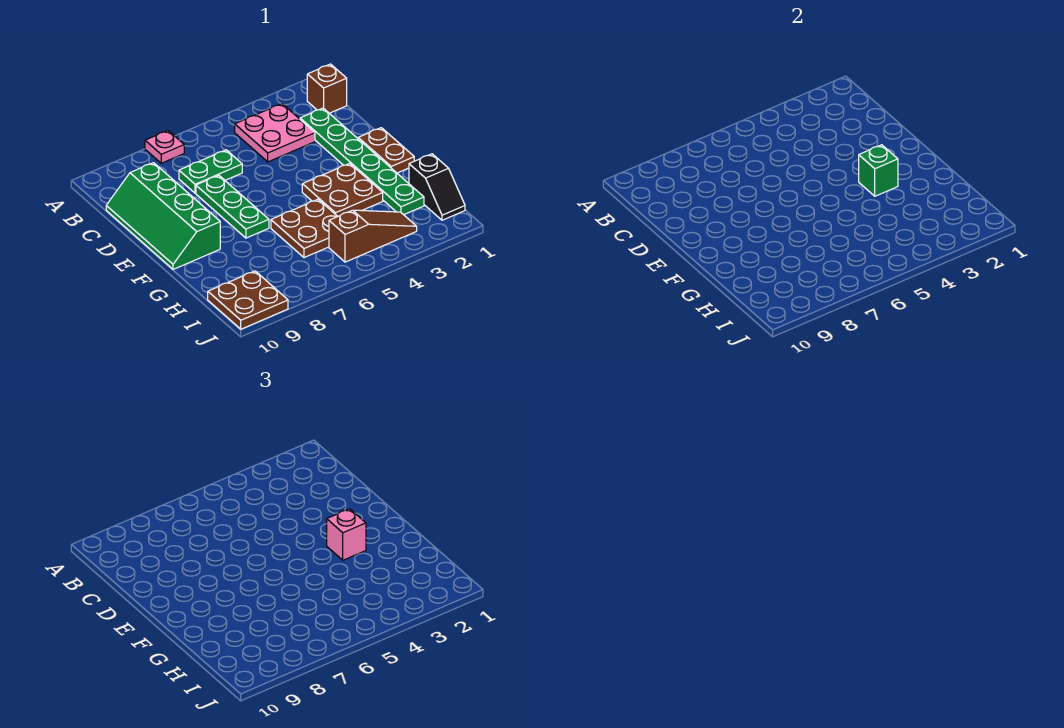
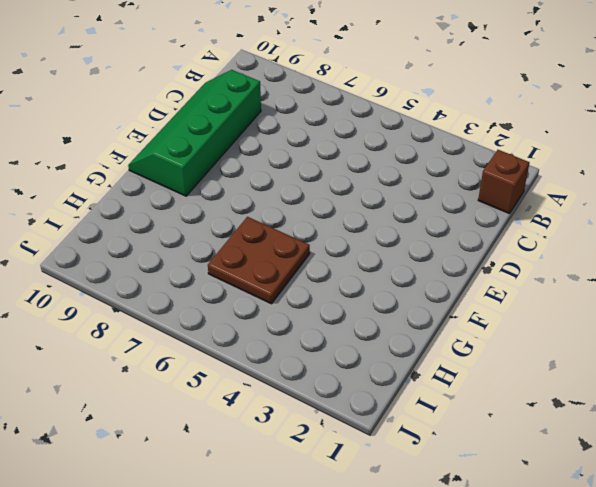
none -> pink 1x1 plate [145,131,184,163]
none -> pink 2x2 plate [235,104,315,162]
none -> green 1x6 plate [300,108,424,215]

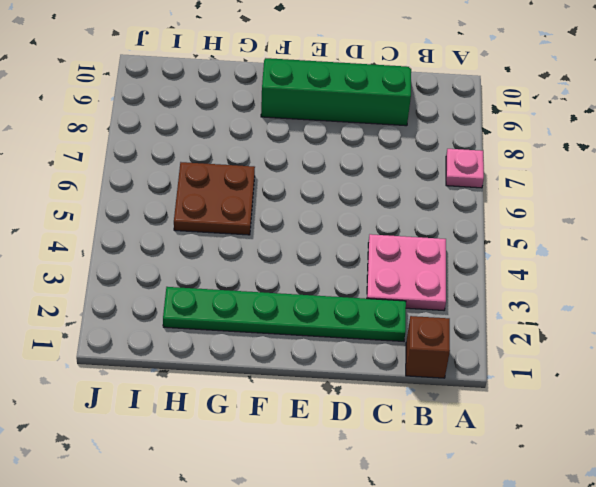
none -> green 1x2 plate [179,150,242,193]
none -> green 1x3 plate [196,175,269,238]
none -> brown 1x2 plate [358,128,414,173]

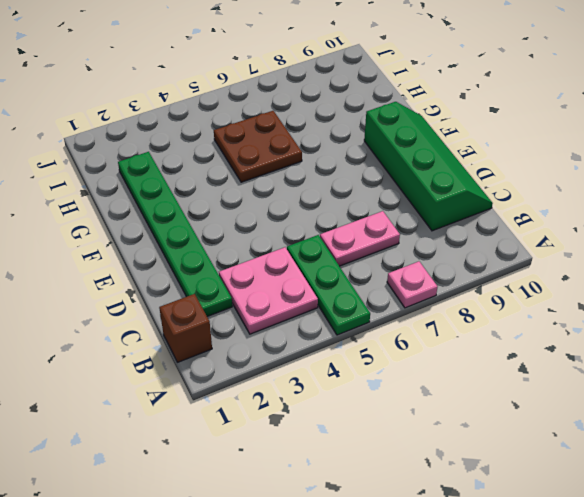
green 1x3 plate [287,235,370,335] -> green 1x3 plate moved to [196,175,269,238]
pink 1x2 plate [320,211,400,266] -> green 1x2 plate [179,150,242,193]
none -> brown 1x2 plate [358,128,414,173]
none -> brown 2x2 plate [302,163,383,216]
none -> black 1x2 slope [409,154,465,220]

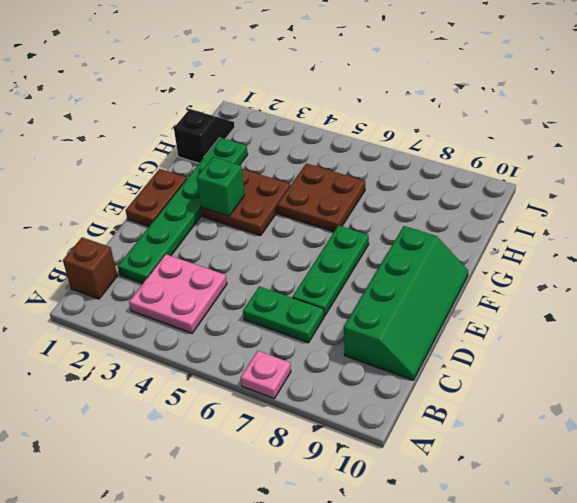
none -> brown 1x3 slope [329,210,417,262]
none -> brown 2x2 plate [208,271,288,329]
none -> pink 1x1 brick [327,509,366,560]

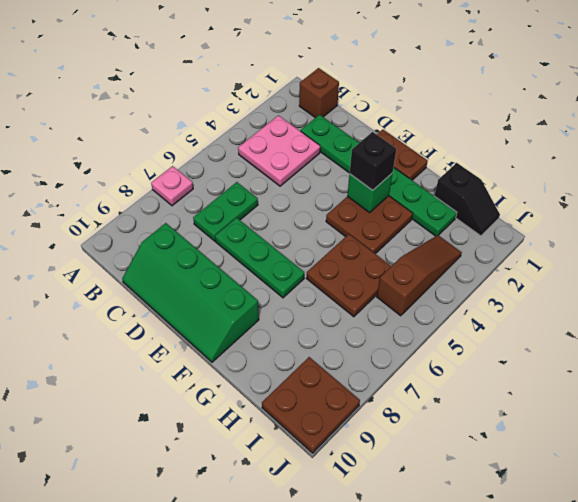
black 1x1 brick [350,132,396,190] -> pink 1x1 brick [327,509,366,560]

